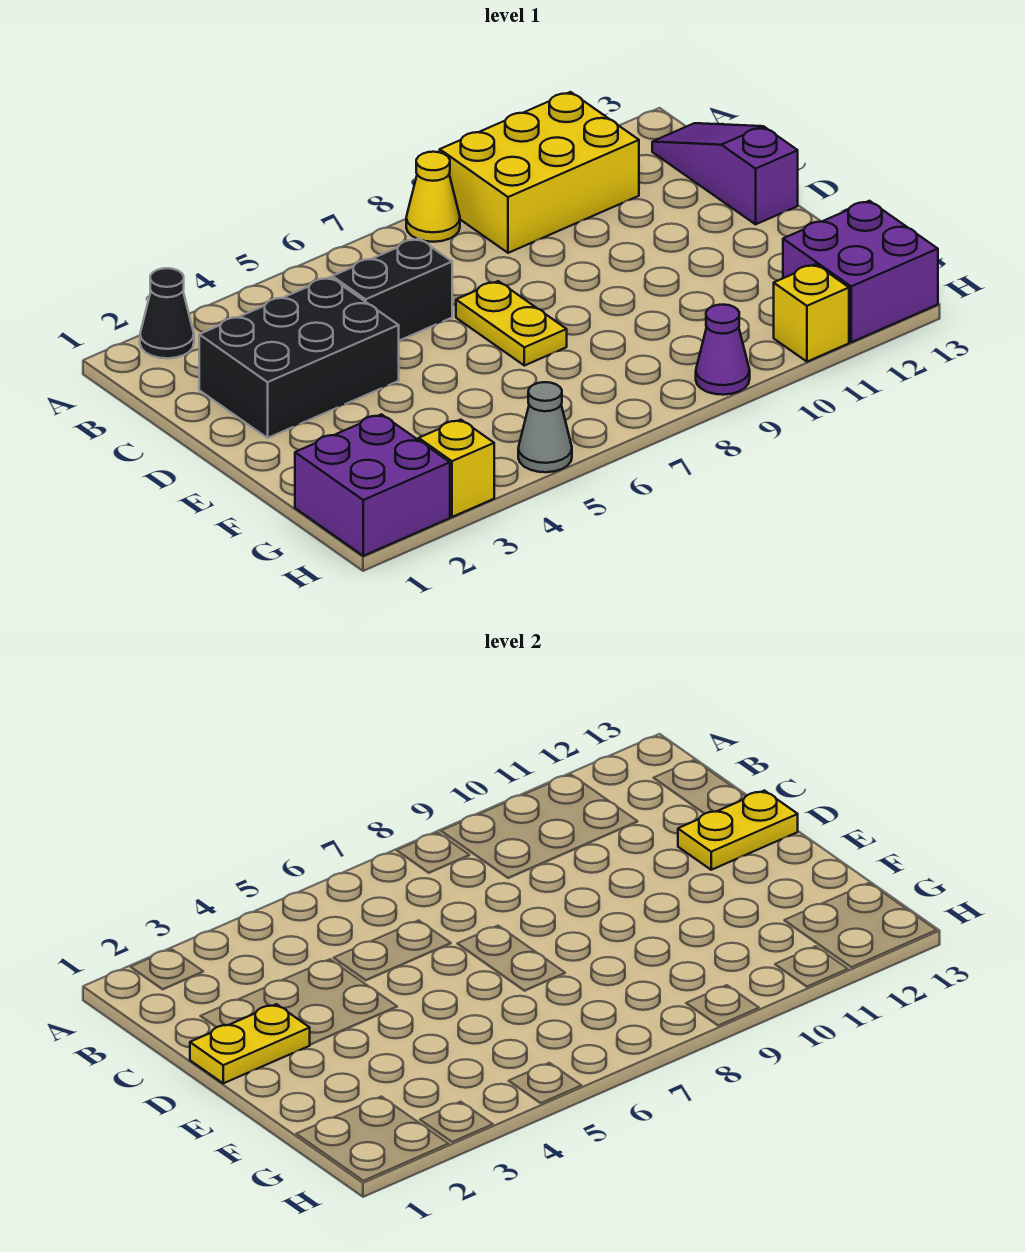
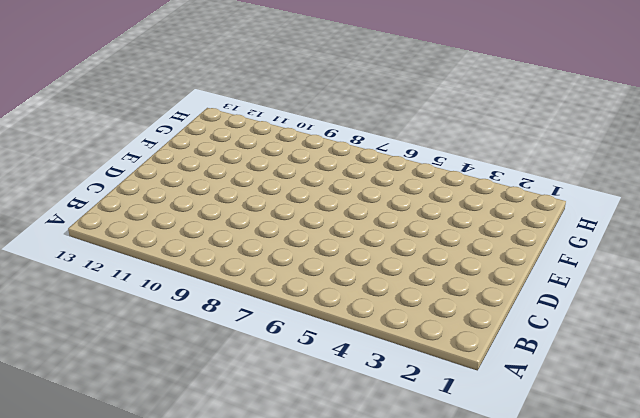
none -> black 1x1 cone [140,268,194,358]
none -> yellow 1x1 cone [406,152,460,242]
none -> yellow 2x3 brick [440,92,639,253]

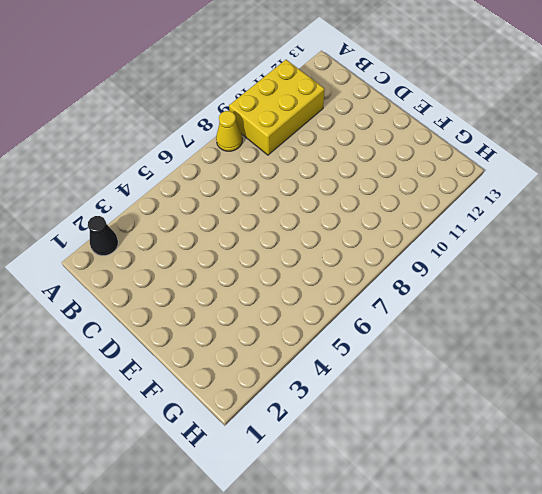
none -> purple 1x3 slope [652,123,798,224]
none -> black 2x3 brick [199,277,399,438]
none -> black 1x2 brick [332,238,452,341]

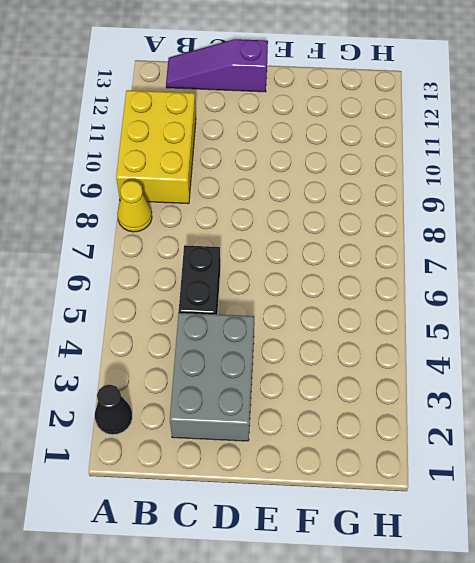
grey 2x3 brick [170,313,254,441] -> black 2x3 brick [199,277,399,438]
none -> yellow 1x2 plate [456,281,567,366]
none -> purple 2x2 brick [295,414,450,556]
none -> purple 2x2 brick [783,201,938,342]

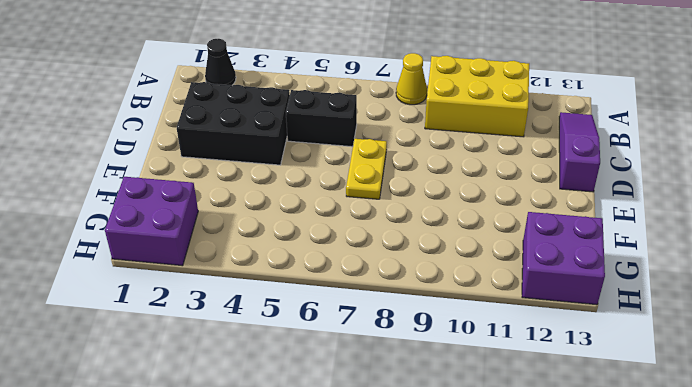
none -> yellow 1x1 brick [419,420,494,517]
none -> grey 1x1 cone [518,382,572,472]
none -> purple 1x1 cone [696,305,750,395]

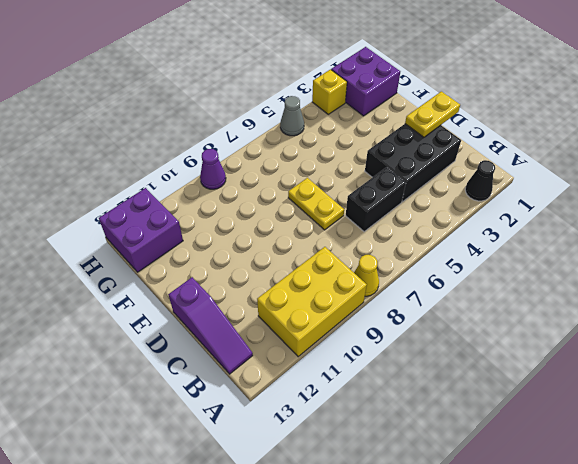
none -> yellow 1x1 brick [774,264,849,362]
none -> yellow 1x2 plate [678,791,798,870]

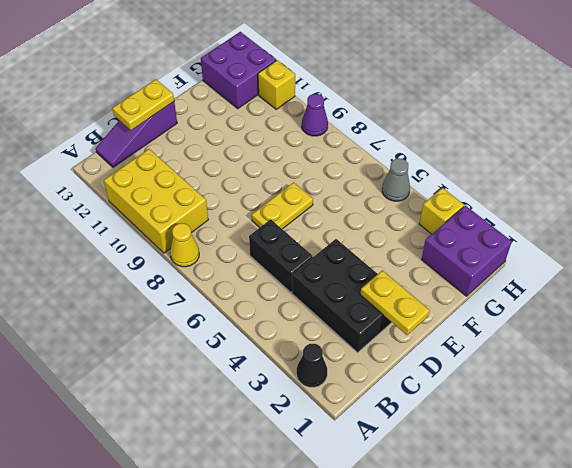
yellow 1x2 plate [112,79,174,130] -> yellow 1x2 plate turned to [678,791,798,870]

